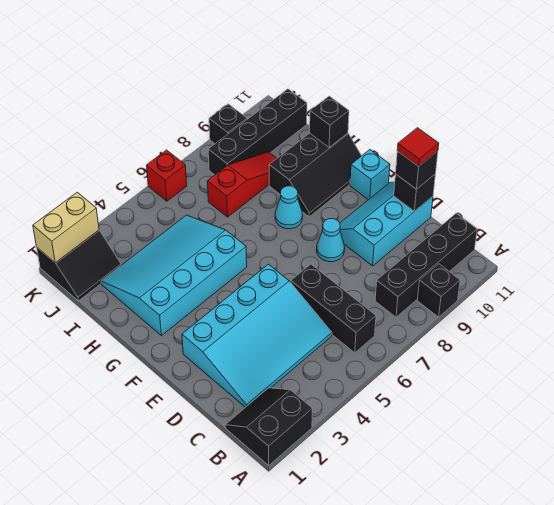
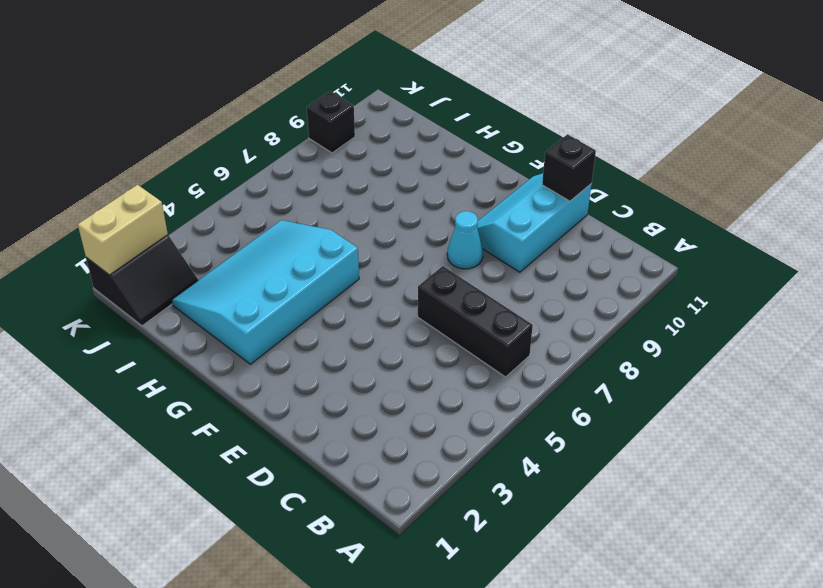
none -> black 2x2 slope [225,388,313,465]
none -> black 1x1 brick [417,264,460,317]
none -> black 1x4 brick [375,213,477,317]

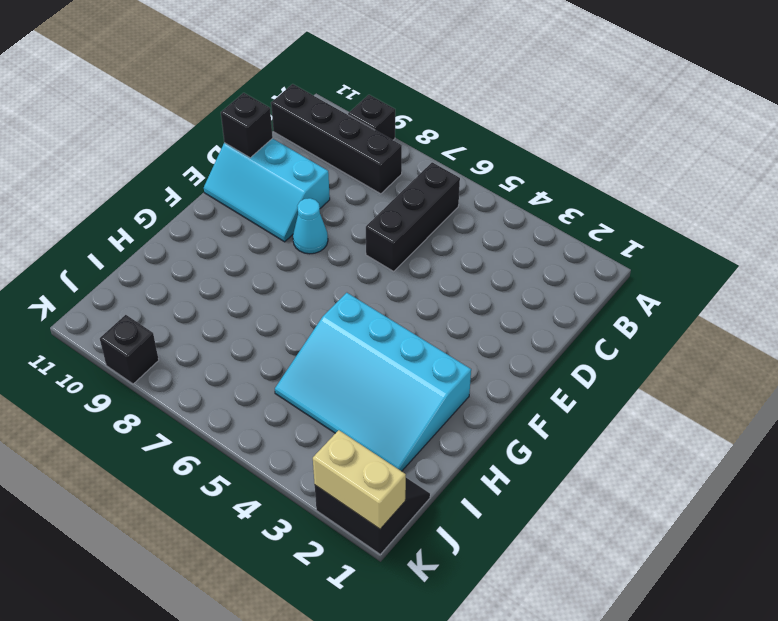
none -> black 2x2 slope [225,388,313,465]
none -> cyan 3x4 slope [182,264,332,407]
none -> cyan 1x1 brick [350,150,390,200]

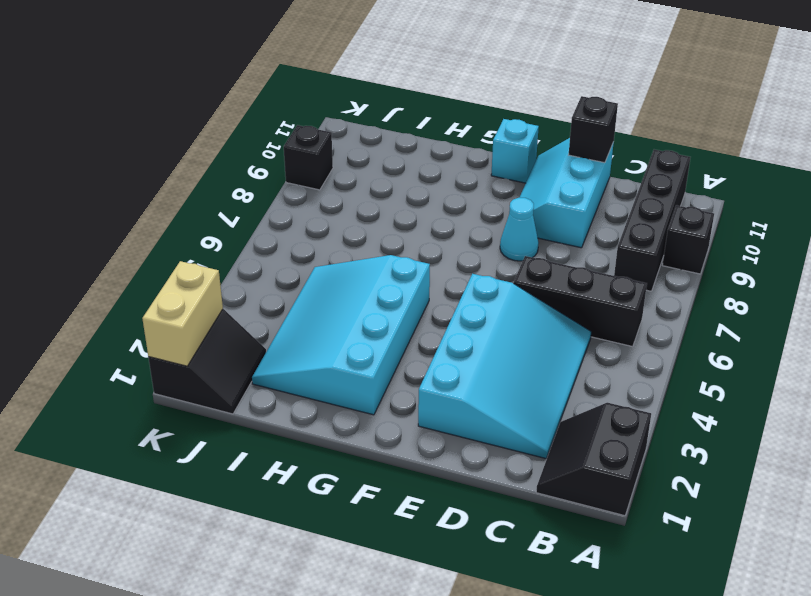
none -> cyan 1x1 cone [275,186,303,229]
none -> black 2x3 slope [269,133,361,217]
none -> red 1x3 slope [207,152,277,217]

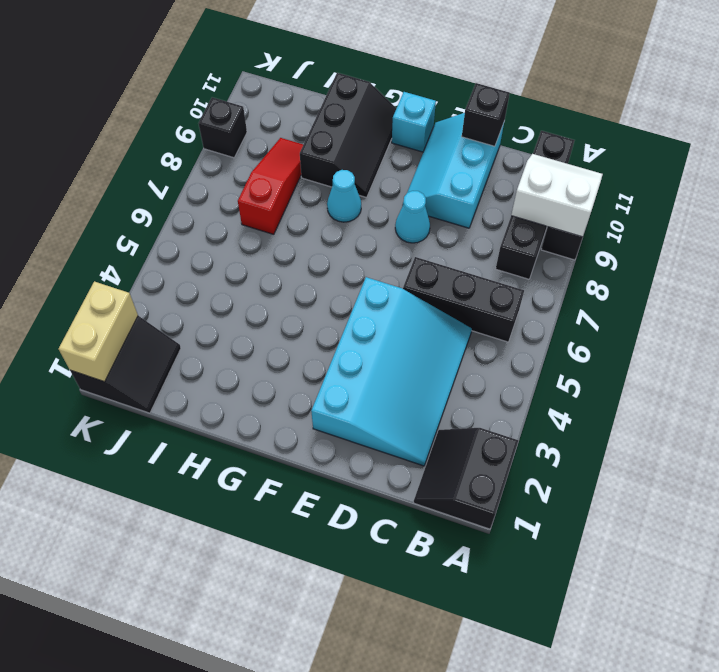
white 2x2 slope [511,154,603,237] -> none
none -> cyan 3x4 slope [101,215,247,336]
none -> black 1x4 brick [208,89,307,175]
none -> red 1x1 brick [146,150,187,201]

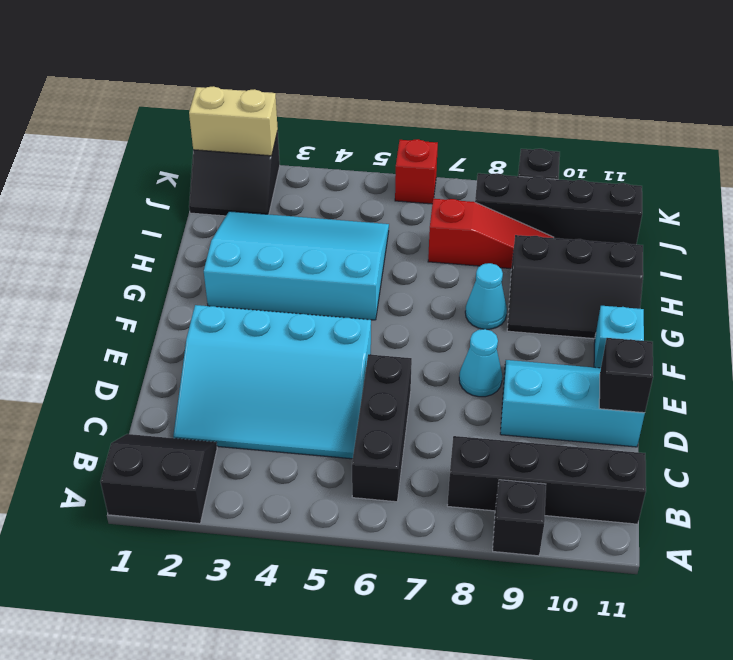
none -> black 1x1 brick [310,96,349,147]
none -> black 1x1 brick [396,151,438,189]
none -> red 1x1 tile [397,128,439,166]

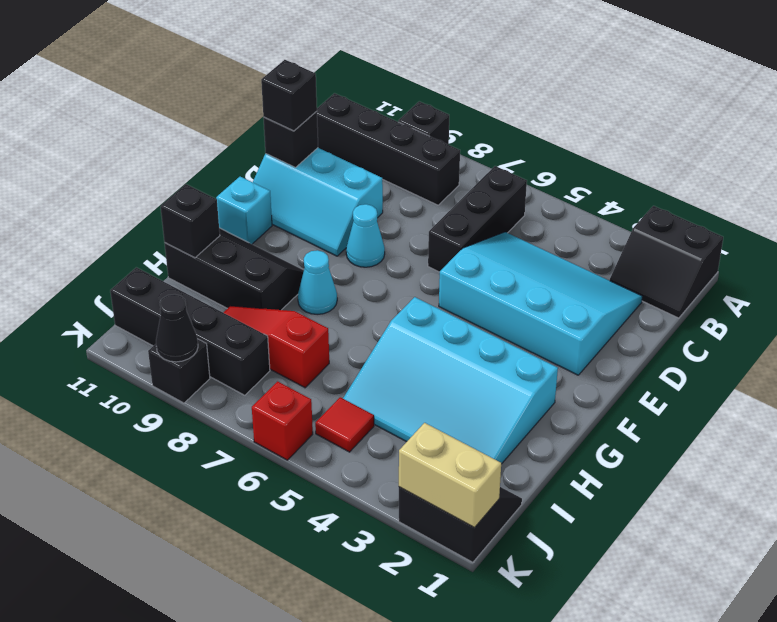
red 1x1 tile [315,397,374,452] -> red 1x1 tile moved to [397,128,439,166]
black 1x1 cone [156,294,198,362] -> none

